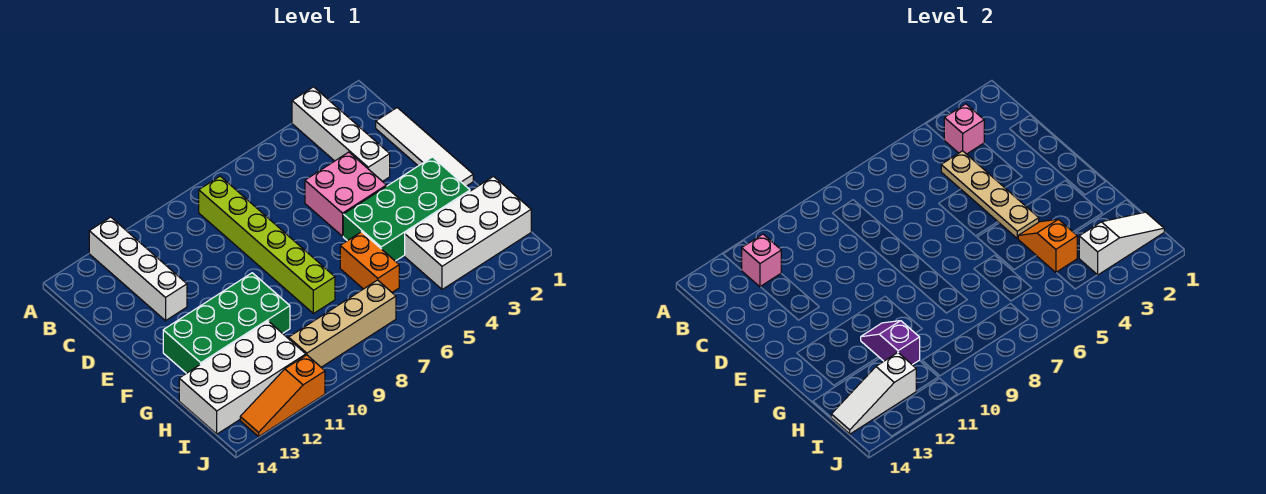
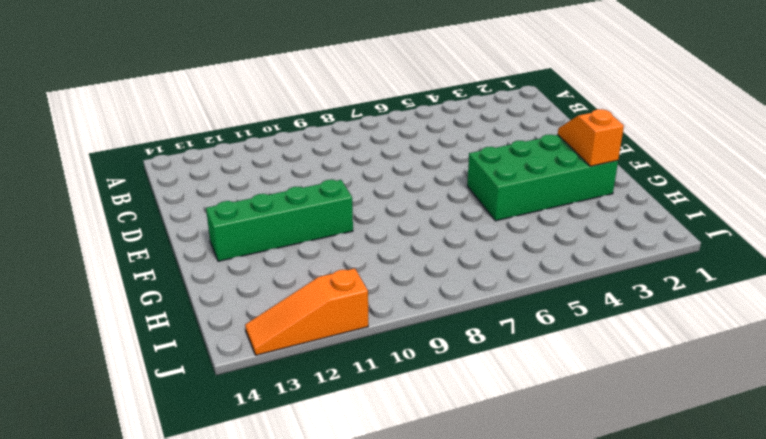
orange 1x2 slope [558,109,624,166] -> orange 1x2 slope moved to [1018,219,1077,273]
green 1x4 brick [206,180,353,261] -> green 2x4 brick [163,273,290,373]
none -> white 1x4 brick [292,87,390,182]
none -> white 1x4 brick [89,217,187,321]
none -> lime 1x6 brick [199,176,335,314]

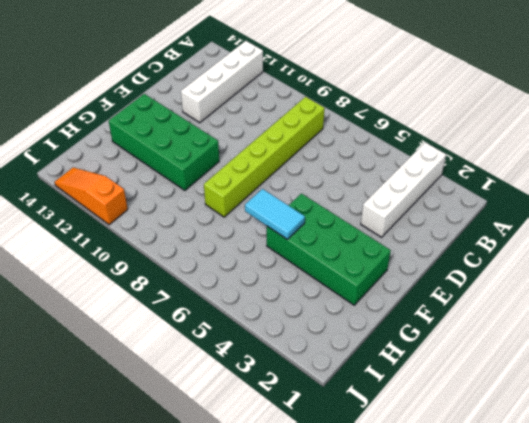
cyan 1x2 tile [245,189,305,240] -> none
none -> white 1x4 tile [376,108,473,186]
none -> pink 2x2 brick [305,152,387,236]
none -> orange 1x2 brick [340,232,399,292]

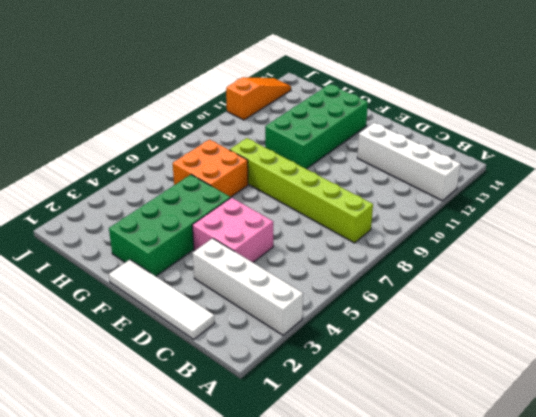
orange 2x2 brick [173,140,248,197] -> orange 1x2 brick [340,232,399,292]
none -> white 2x4 brick [405,177,531,289]
none -> white 2x4 brick [179,321,306,434]
none -> tan 1x4 brick [289,280,396,367]

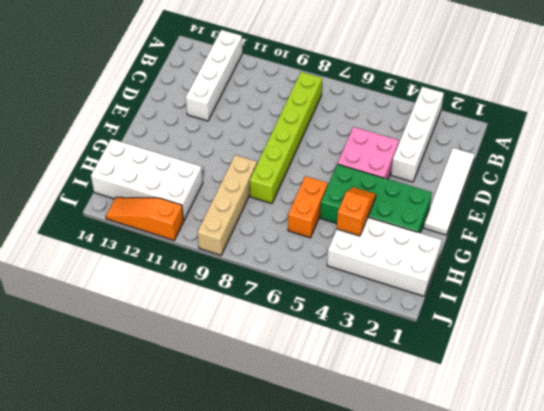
tan 1x4 brick [197,155,257,255] -> tan 1x4 brick turned to [289,280,396,367]
none -> green 2x4 brick [163,273,290,373]
none -> pink 1x1 brick [944,104,984,154]
none -> pink 1x1 brick [742,234,781,287]

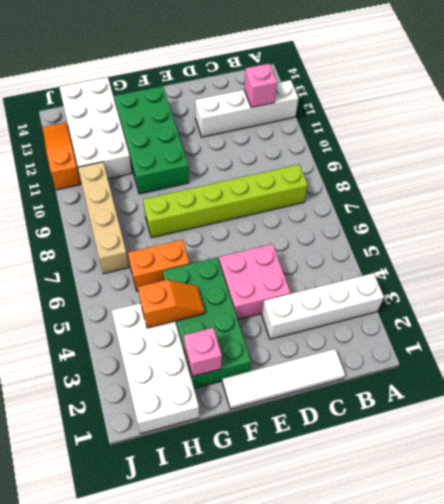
pink 1x1 brick [184,328,222,376] -> pink 1x1 brick moved to [944,104,984,154]
none -> tan 1x4 plate [941,151,1039,238]
none -> purple 1x2 slope [861,321,920,365]
none -> white 1x3 slope [1079,212,1164,275]

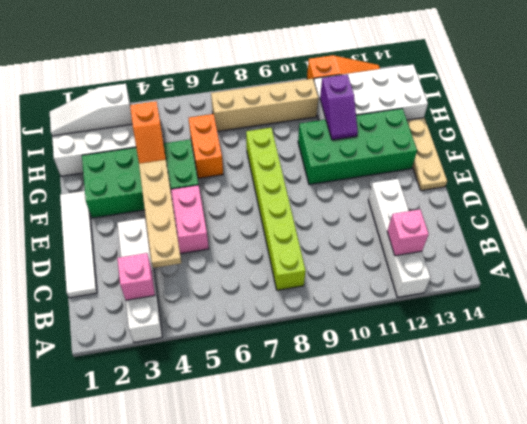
tan 1x3 plate [407,118,447,191] -> none
none -> white 1x3 slope [831,353,916,434]

